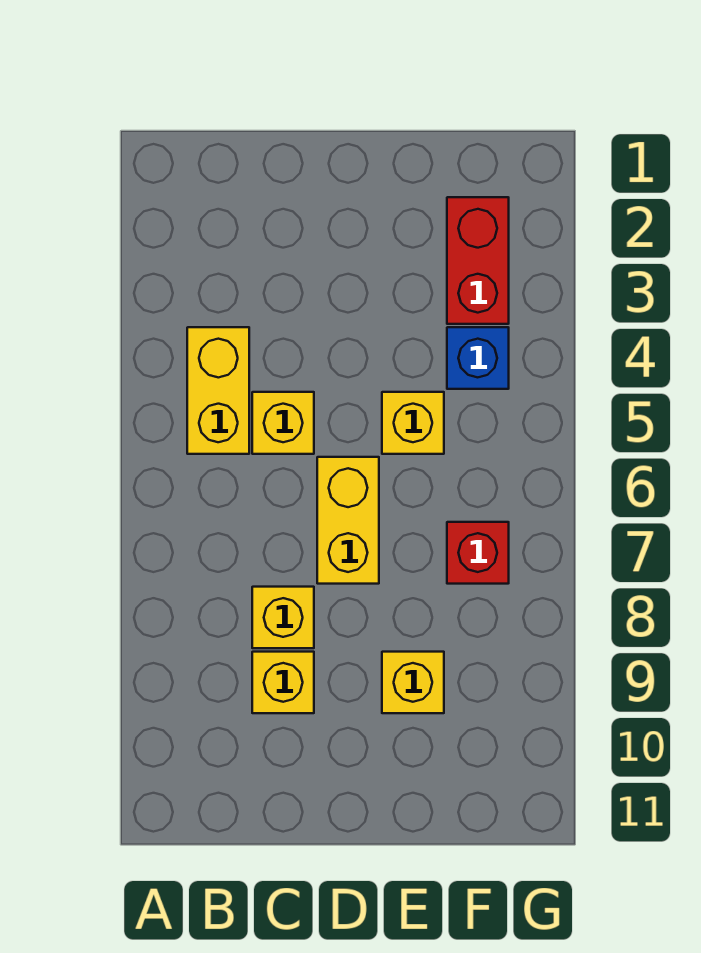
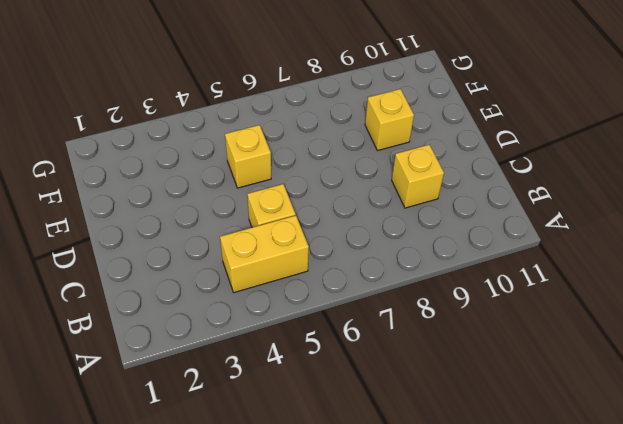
none -> yellow 1x1 brick [252,587,314,648]
none -> yellow 1x2 brick [317,457,379,584]

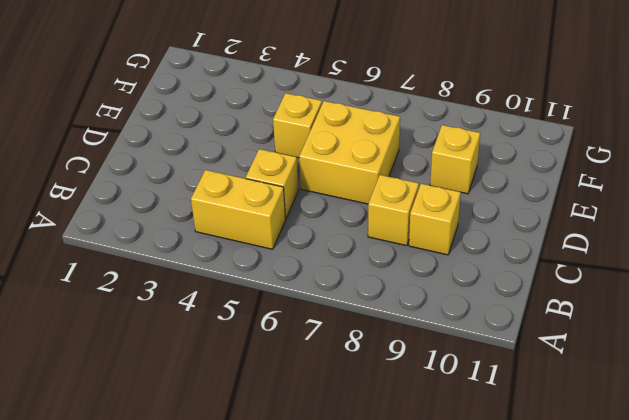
yellow 2x2 brick [299,101,400,204] -> yellow 1x2 brick [317,457,379,584]
none -> red 1x2 brick [447,197,509,324]
none -> blue 1x1 brick [447,327,509,389]

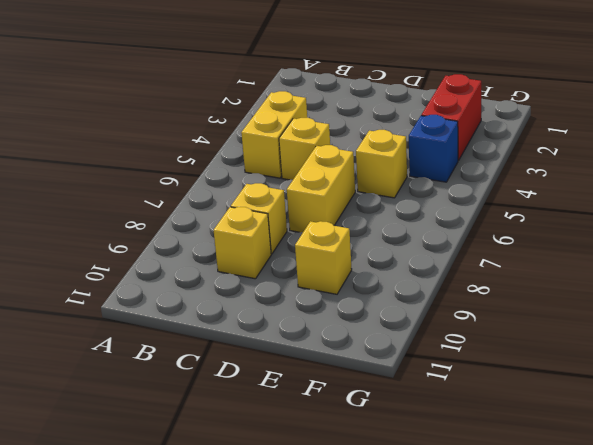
none -> red 1x1 brick [447,522,509,584]

